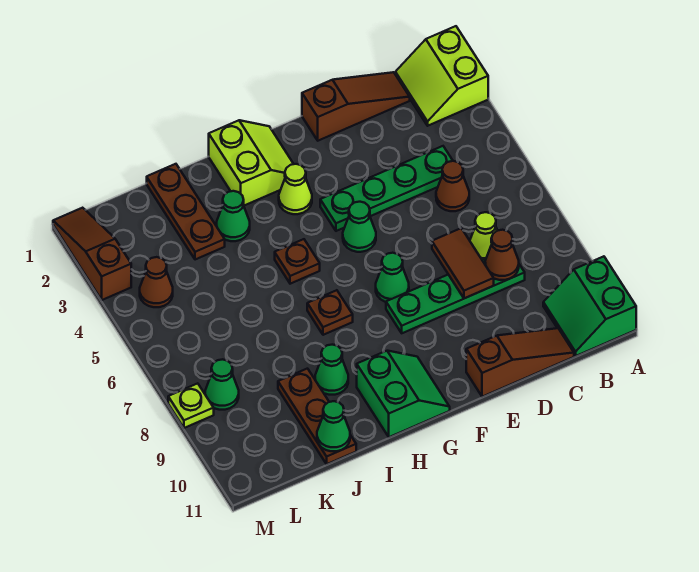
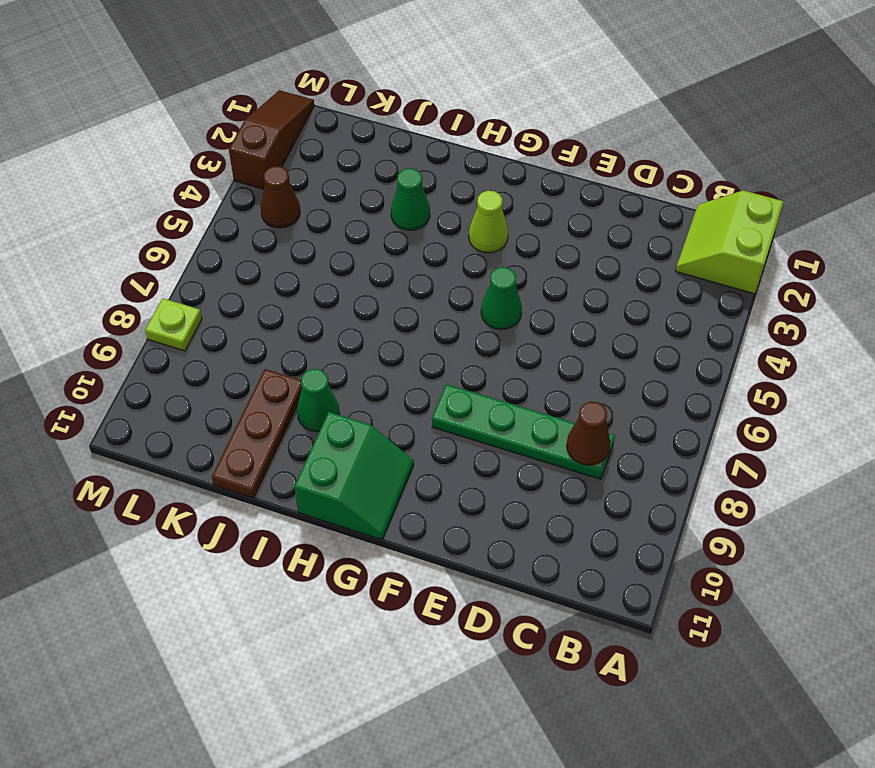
none -> green 2x2 slope [543,256,636,356]
none -> brown 1x3 slope [302,72,410,141]
none -> green 1x4 plate [320,146,453,231]

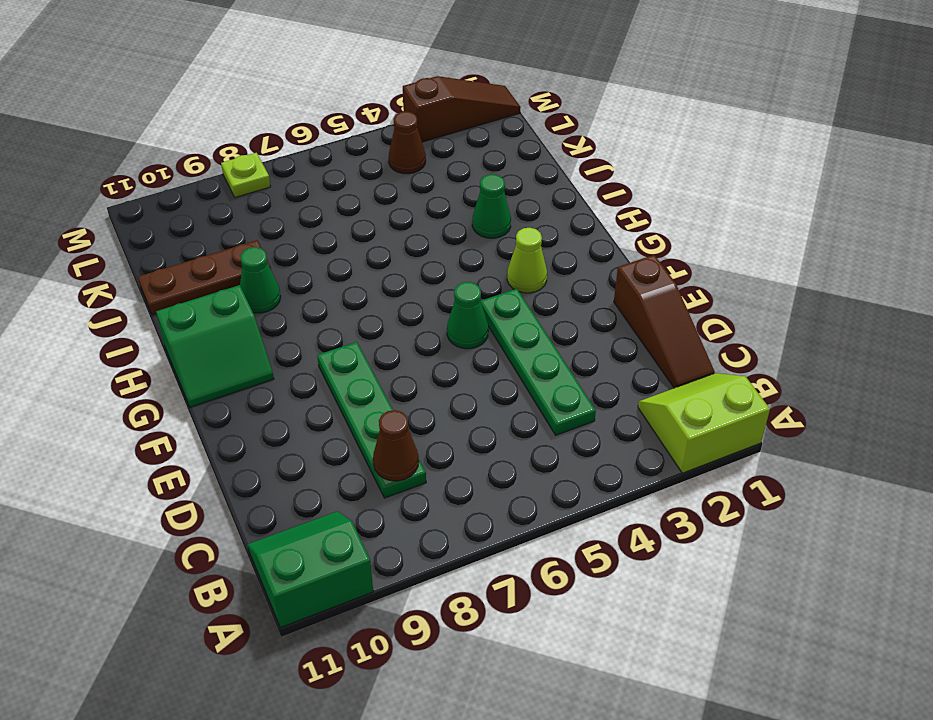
none -> brown 1x1 cone [436,161,469,211]
none -> lime 1x1 cone [470,212,498,260]
none -> brown 1x3 slope [466,328,574,397]

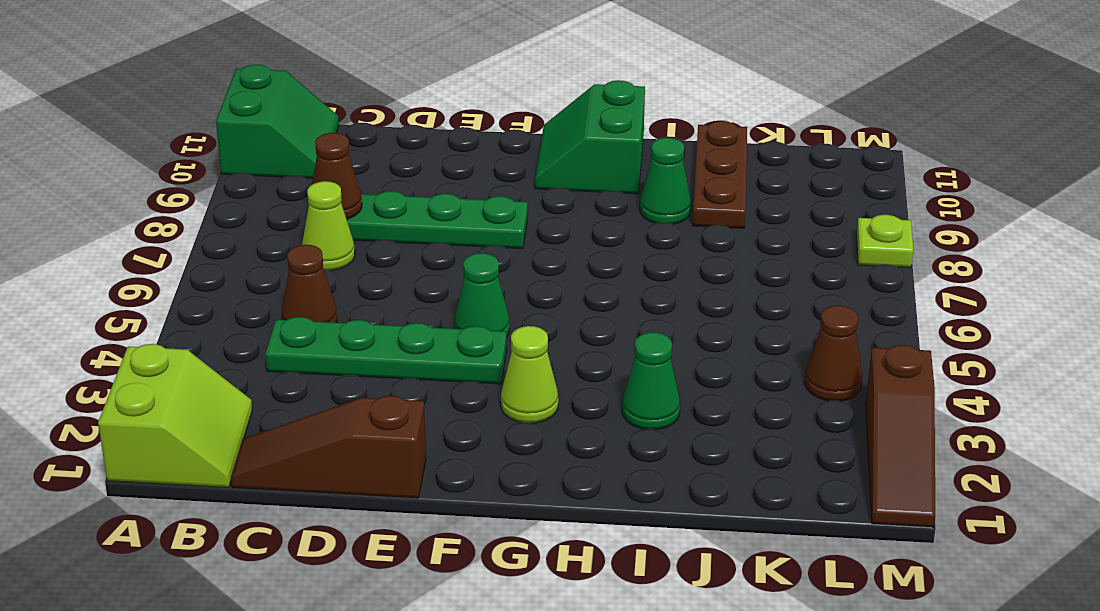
none -> brown 1x3 slope [466,328,574,397]
none -> green 1x1 cone [376,253,409,302]
none -> lime 2x2 slope [209,120,293,206]

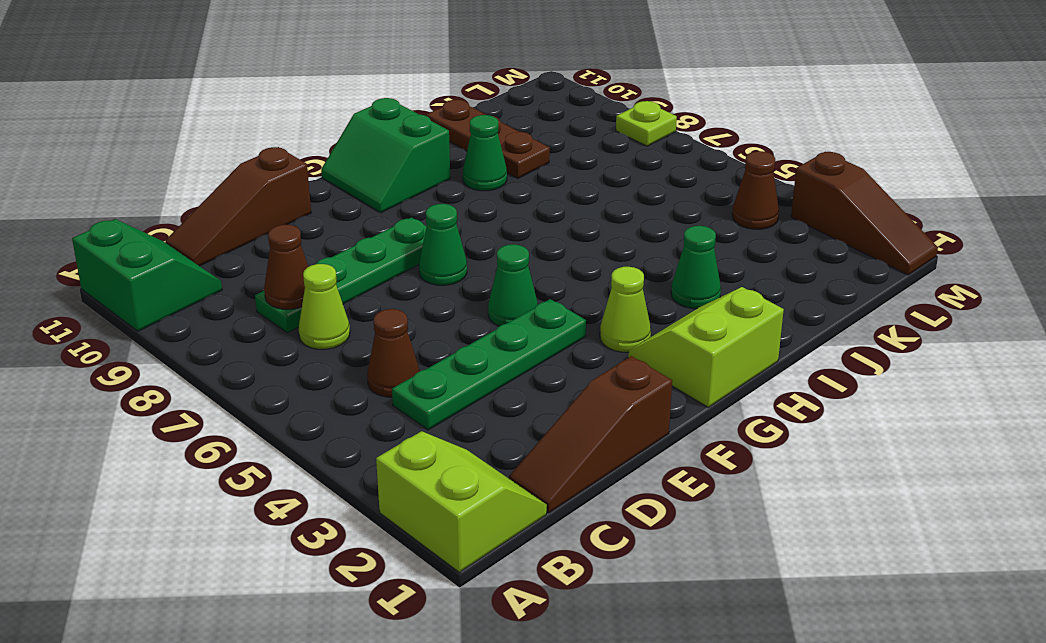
lime 2x2 slope [628,287,784,407] -> lime 2x2 slope turned to [209,120,293,206]
none -> brown 1x1 plate [275,239,320,284]
none -> brown 1x1 plate [307,290,353,335]
none -> brown 1x3 plate [147,164,225,260]

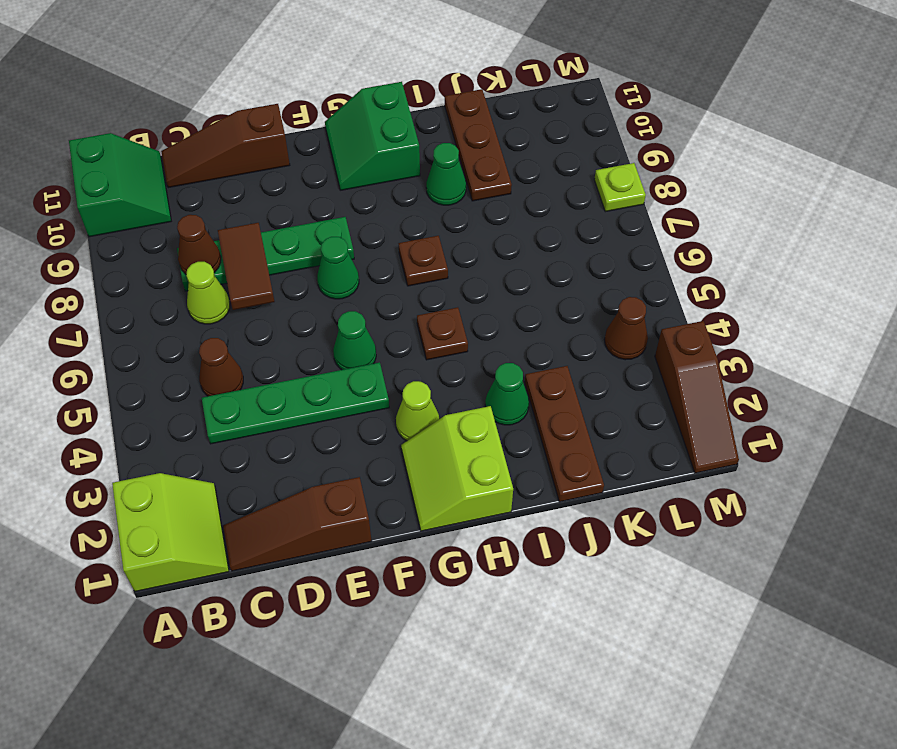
none -> green 1x1 cone [205,359,239,410]
none -> green 1x1 cone [317,401,350,451]

